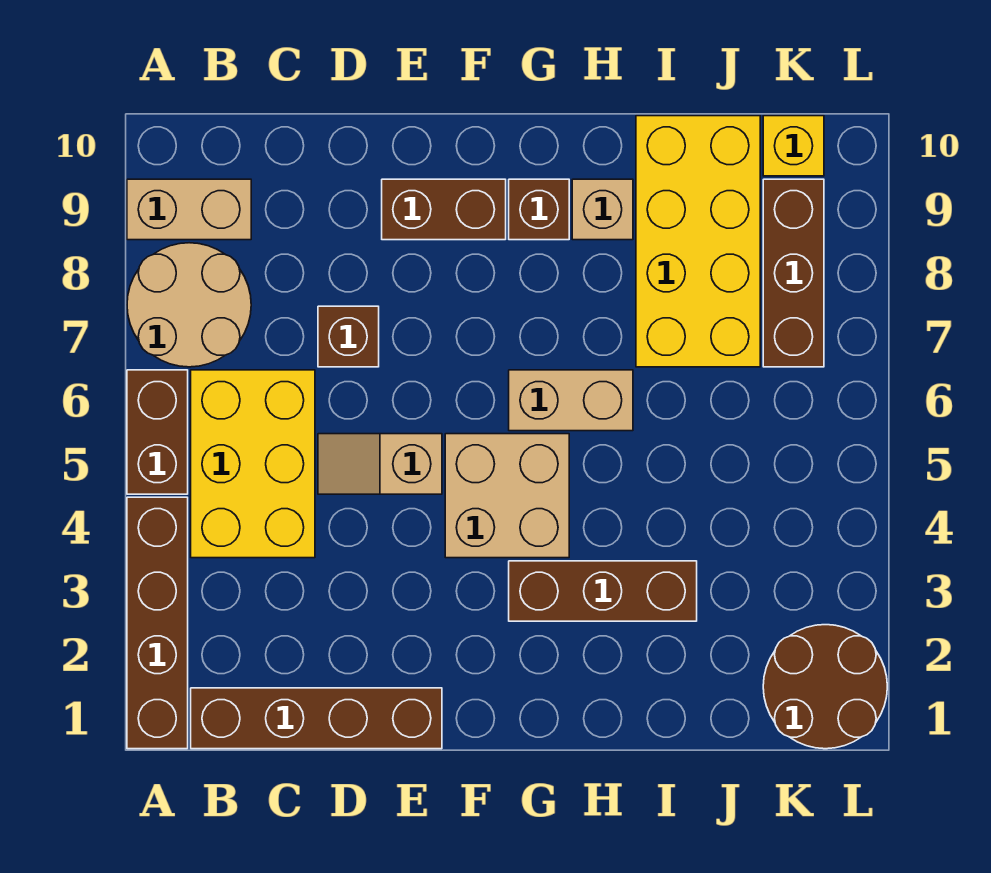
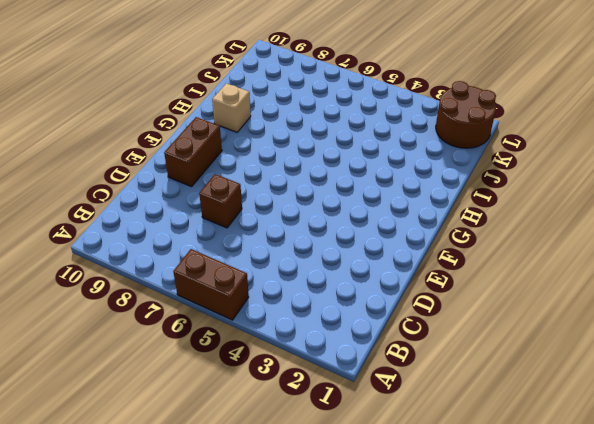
none -> brown 1x4 brick [127,497,188,749]
none -> tan 2x2 round brick [127,243,251,367]
none -> tan 1x2 brick [127,179,251,240]

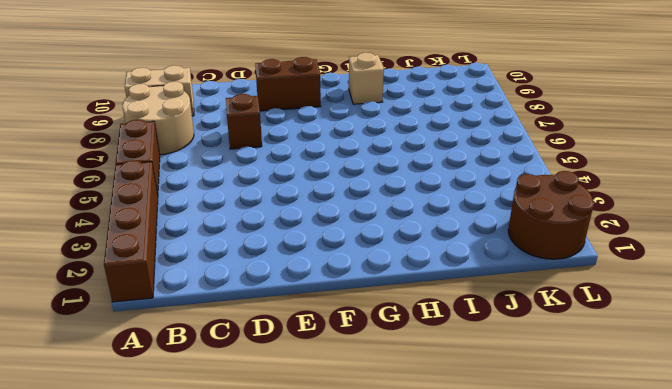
none -> brown 1x4 brick [191,688,442,749]
none -> yellow 2x3 brick [191,370,315,558]
none -> tan 1x2 slope [318,434,442,494]

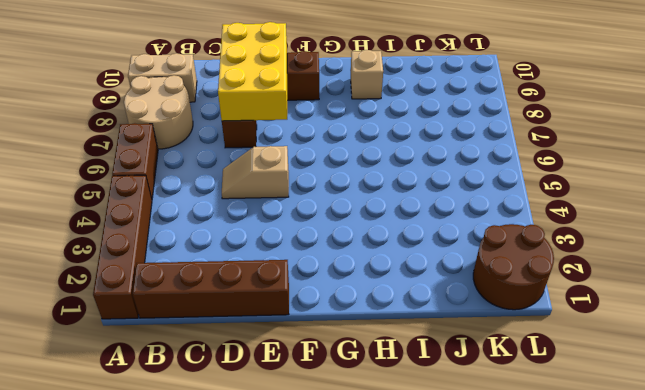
yellow 2x3 brick [218,22,287,121] -> yellow 2x3 brick moved to [191,370,315,558]
none -> tan 2x2 brick [445,434,569,558]
none -> brown 1x3 brick [509,561,697,621]
none -> tan 1x2 brick [509,370,633,431]

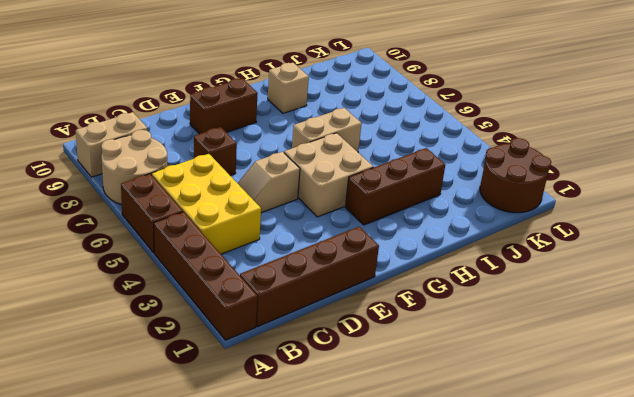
none -> brown 1x1 brick [509,179,569,240]
none -> yellow 2x4 brick [636,116,760,367]
none -> brown 1x3 brick [763,179,824,367]

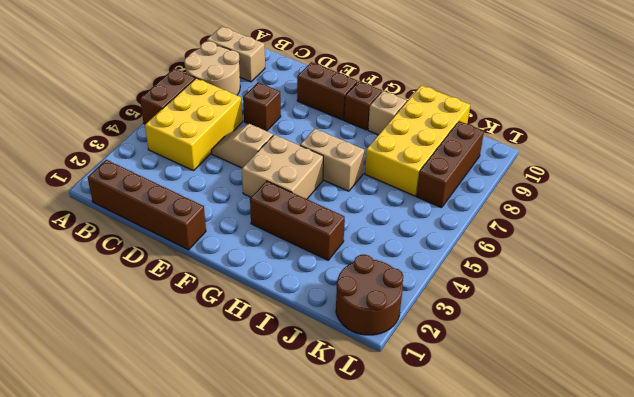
none -> brown 1x4 brick [127,497,188,749]
none -> yellow 1x1 brick [763,116,824,176]

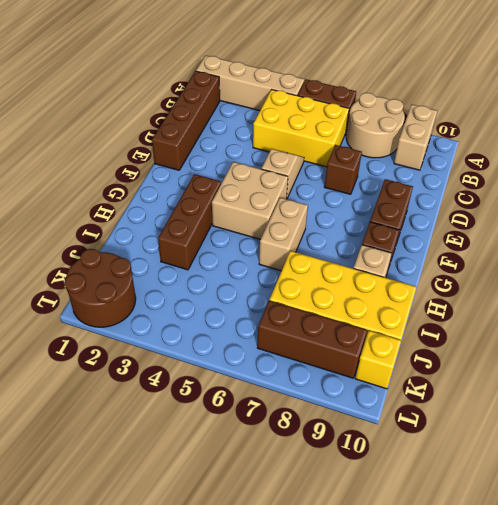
tan 1x4 brick [196,56,304,111] -> brown 1x4 brick [127,497,188,749]

